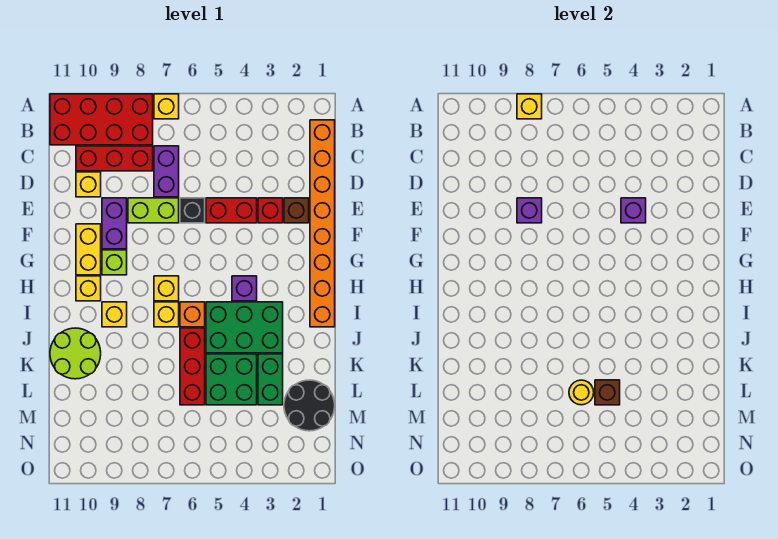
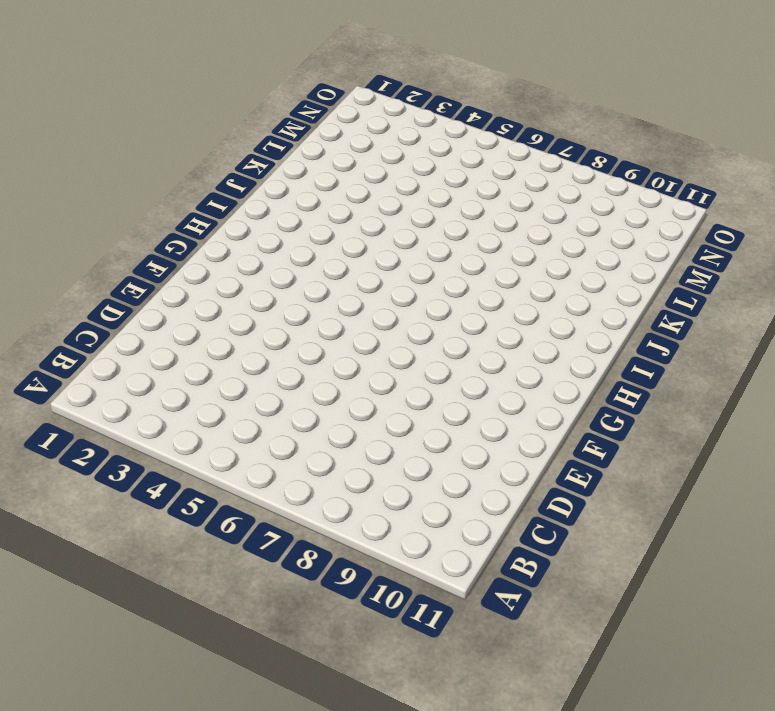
none -> yellow 1x1 brick [154,94,179,119]
none -> red 2x4 brick [50,94,153,145]
none -> orange 1x8 brick [310,120,335,327]
none -> purple 1x2 brick [154,146,179,197]

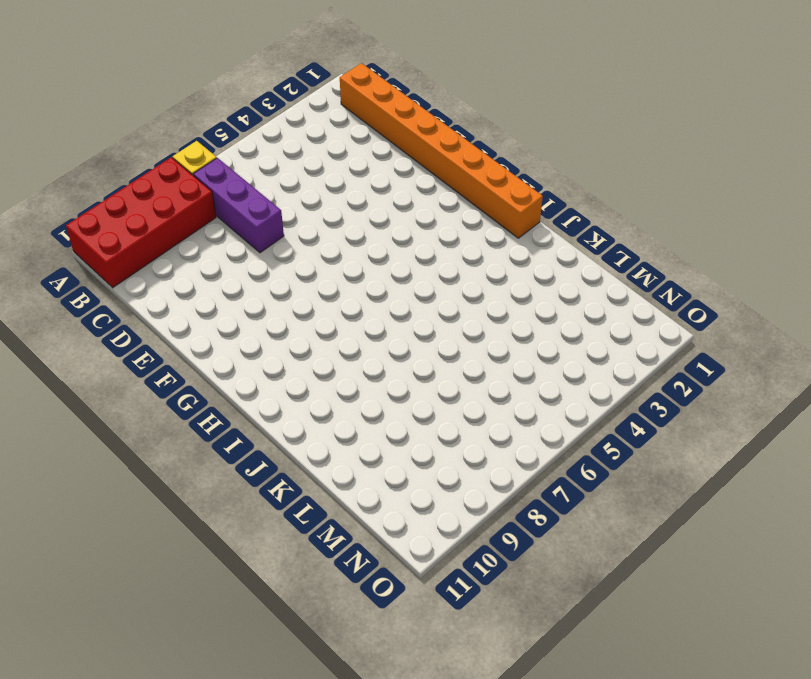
purple 1x3 brick [193,158,284,253] -> purple 1x2 brick [154,146,179,197]
none -> red 1x3 brick [76,146,153,171]
none -> yellow 1x1 brick [76,172,101,197]
none -> brown 1x1 brick [284,198,309,223]
none -> red 1x1 brick [258,198,283,223]

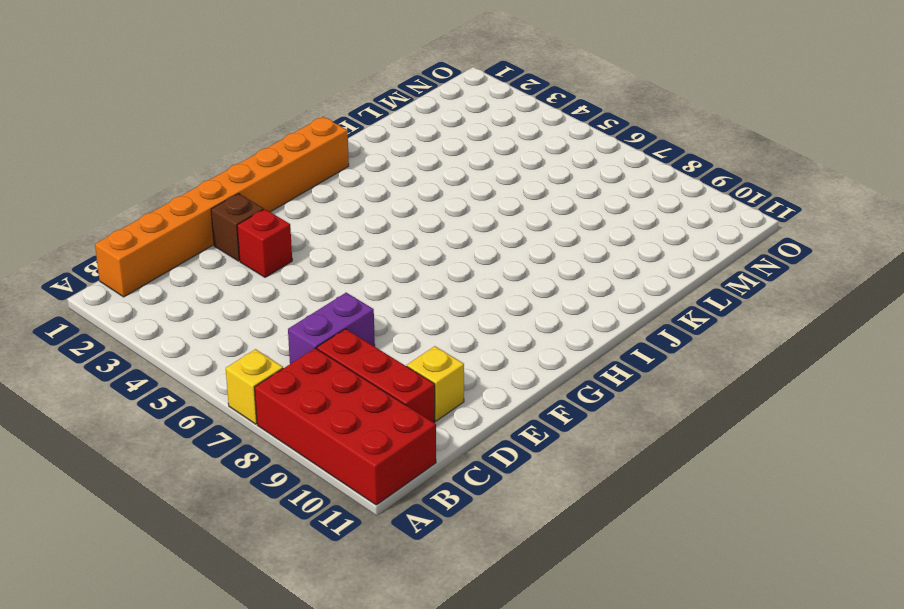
none -> red 1x2 brick [206,198,257,223]
none -> black 1x1 brick [180,198,205,223]
none -> lime 1x2 brick [128,198,179,223]
none -> purple 1x2 brick [102,198,127,249]

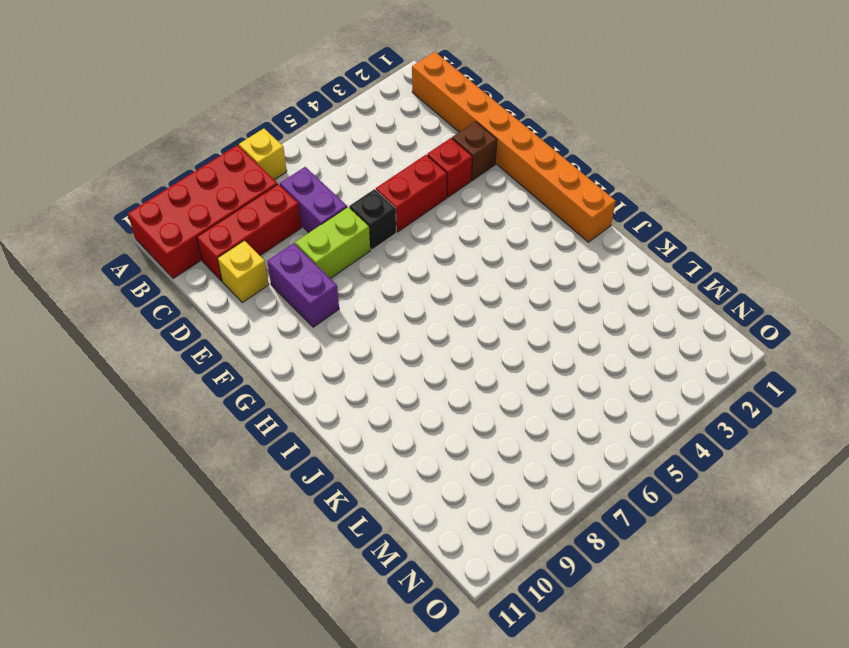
none -> yellow 1x2 brick [76,224,101,275]
none -> lime 1x1 brick [102,250,127,275]
none -> purple 1x1 brick [232,276,257,301]
none -> yellow 1x1 brick [154,276,179,301]

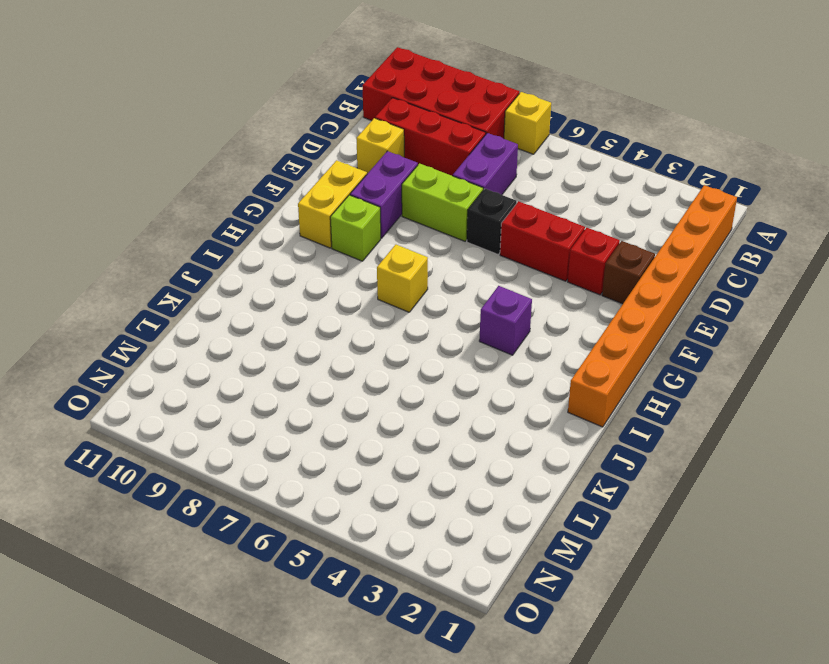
none -> yellow 1x1 brick [76,276,101,301]
none -> green 2x3 brick [206,302,283,353]
none -> orange 1x1 brick [180,302,205,327]
none -> yellow 1x1 brick [154,302,179,327]

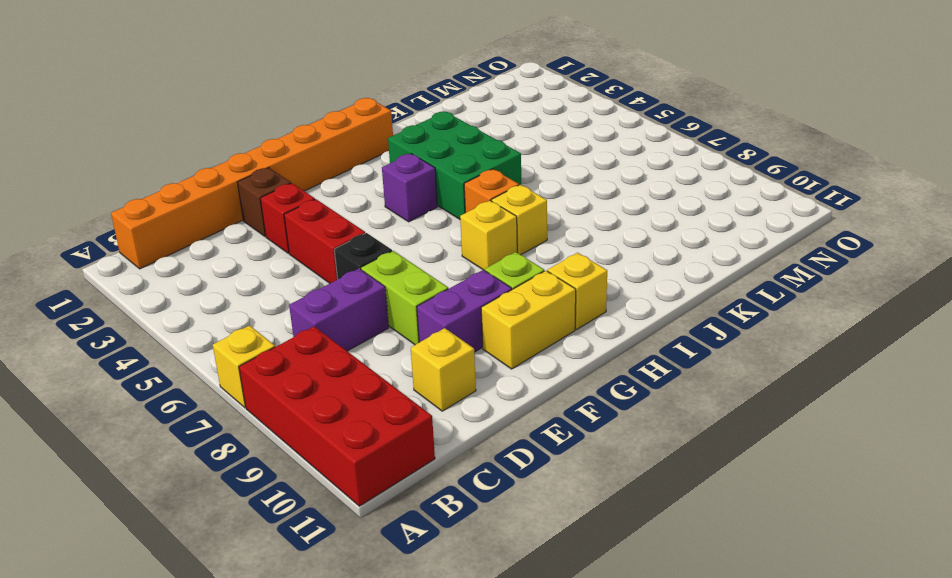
none -> red 1x3 brick [76,146,153,171]
none -> yellow 1x1 brick [102,302,127,327]
none -> red 1x3 brick [180,328,205,405]
none -> lime 2x2 round brick [50,328,101,379]

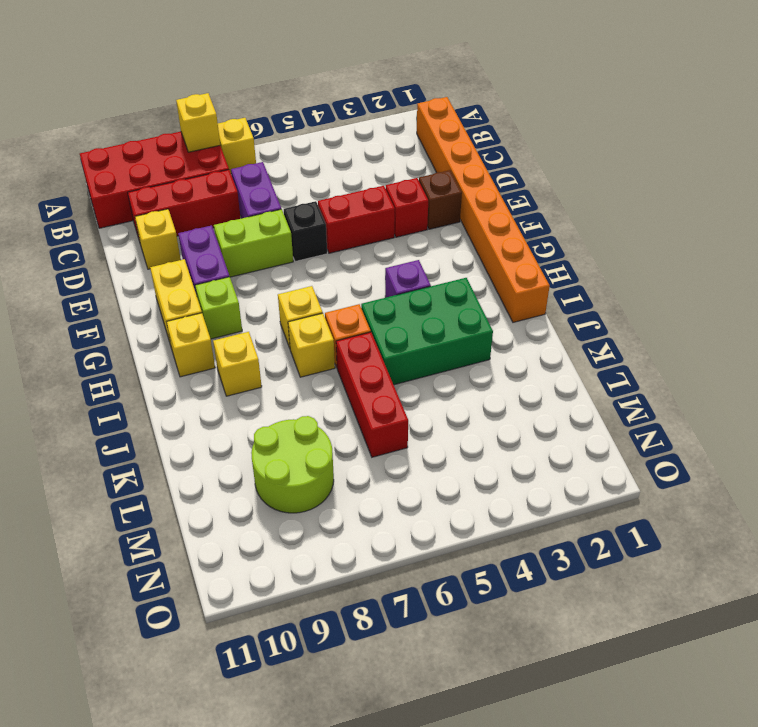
lime 2x2 round brick [251,416,334,513] -> lime 2x2 round brick moved to [50,328,101,379]
none -> green 1x2 brick [258,354,283,405]
none -> green 2x2 brick [206,354,257,405]
none -> black 2x2 round brick [284,380,335,431]
none -> purple 1x1 brick [621,198,646,223]

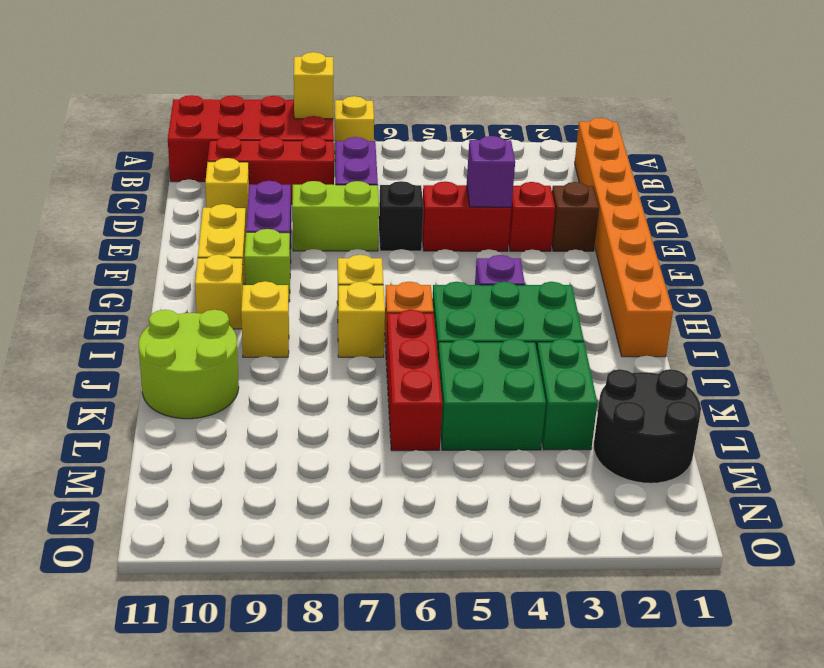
none -> purple 1x1 brick [517,198,542,223]
none -> brown 1x1 brick [595,380,620,405]
none -> yellow 1x1 round brick [569,380,594,405]

